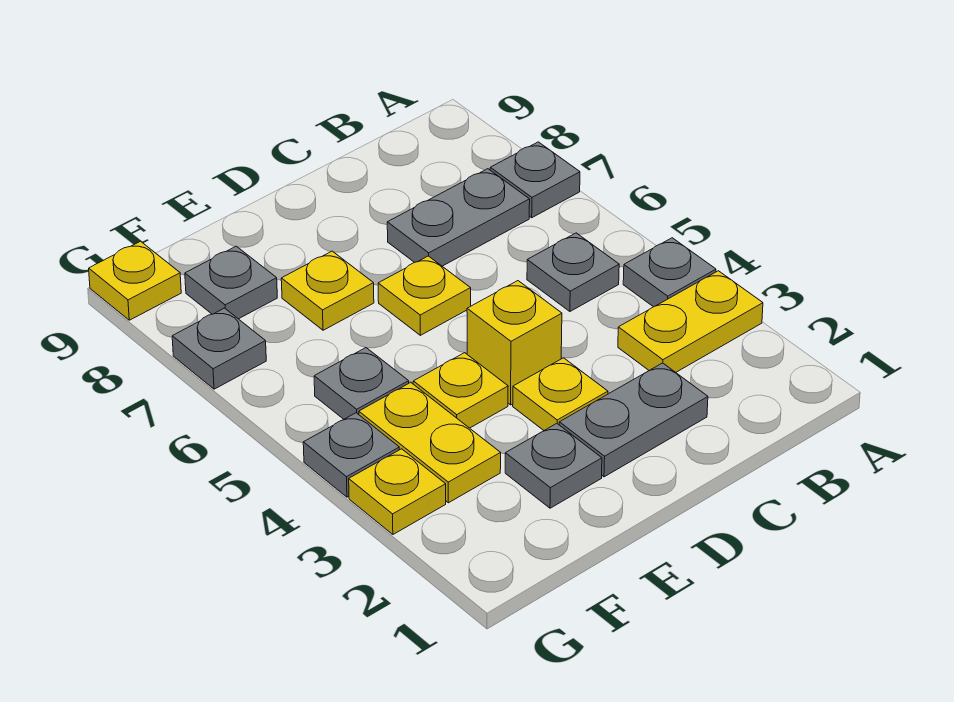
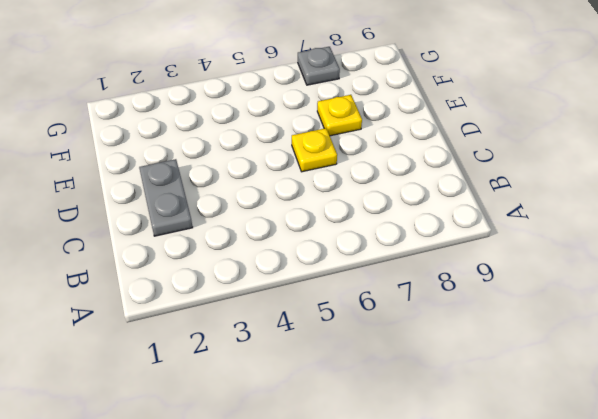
none -> yellow 1x2 plate [618,271,763,372]
none -> grey 1x1 plate [623,238,716,307]
none -> grey 1x1 plate [490,142,580,218]

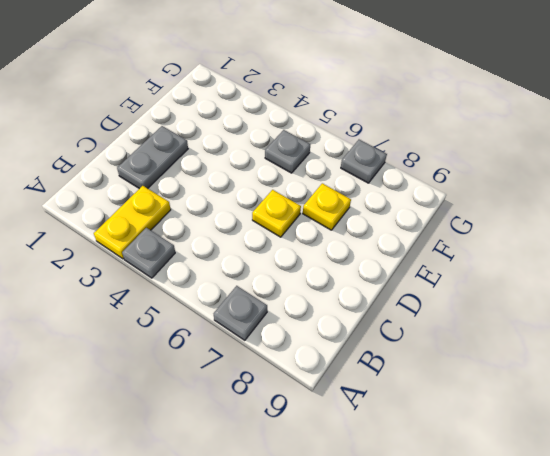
none -> grey 1x1 plate [527,233,619,311]
none -> grey 1x2 plate [387,169,530,266]
none -> yellow 1x1 plate [513,358,608,430]

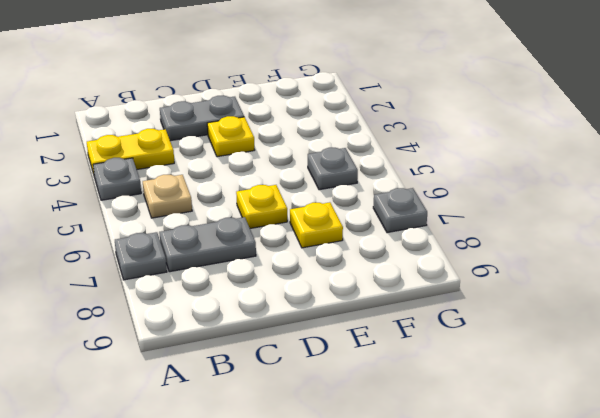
tan 1x1 plate [143,175,192,218] -> grey 1x1 plate [527,233,619,311]
none -> yellow 1x1 brick [467,281,562,405]
none -> grey 1x1 plate [505,424,602,508]
none -> yellow 1x1 plate [413,353,508,428]

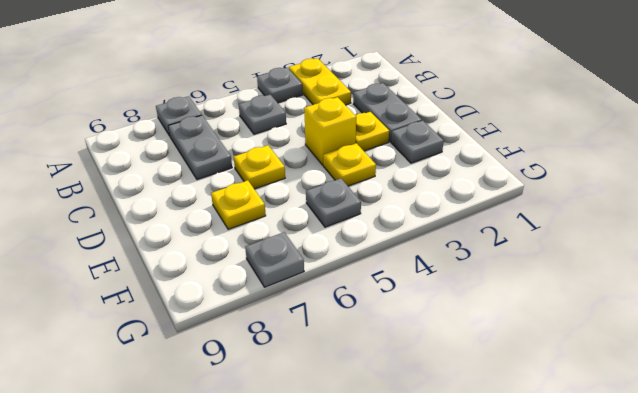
none -> yellow 1x2 plate [359,383,501,503]
none -> grey 1x1 plate [185,246,277,319]
none -> yellow 1x1 plate [349,449,446,534]

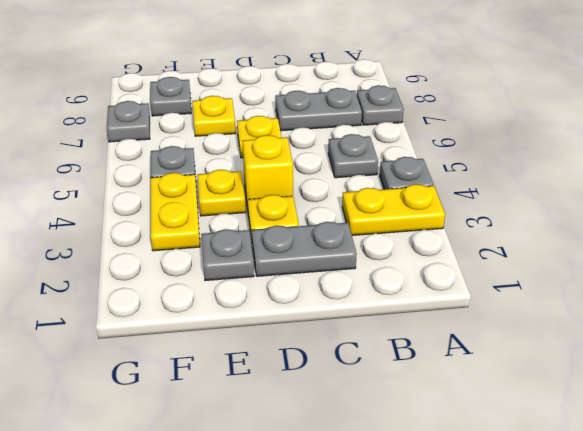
none -> yellow 1x1 plate [349,449,446,534]
none -> grey 1x1 plate [303,413,399,497]
none -> yellow 1x1 plate [89,241,181,320]

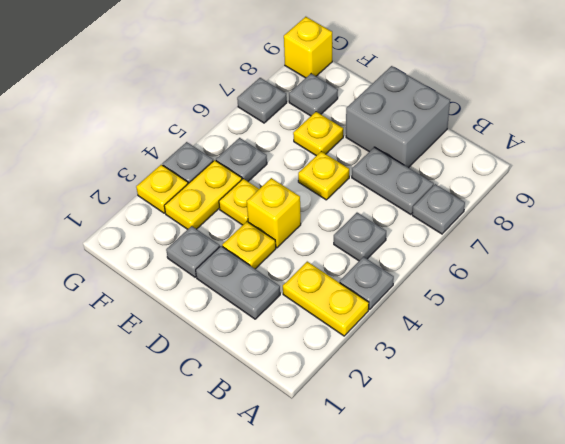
grey 2x2 brick [346,66,450,168] -> none
yellow 1x1 brick [284,17,332,78] -> yellow 1x1 plate [89,241,181,320]

